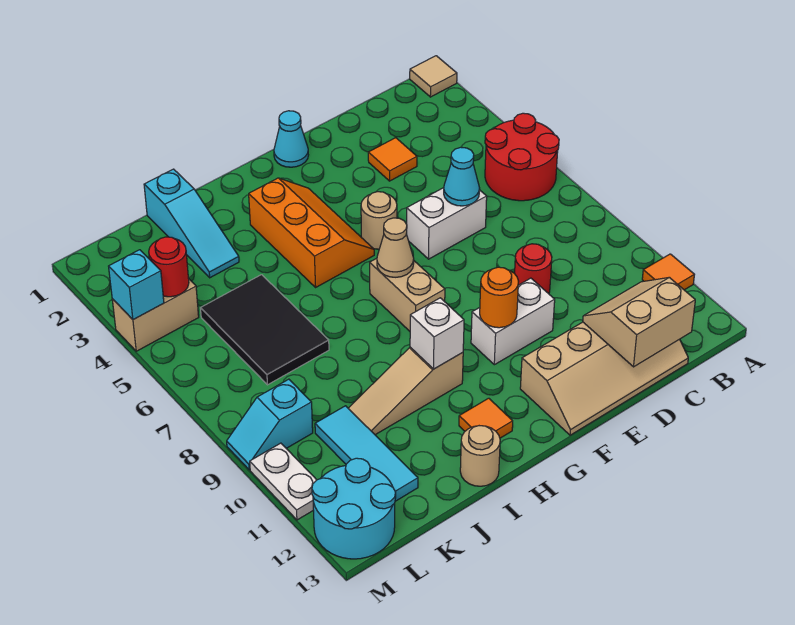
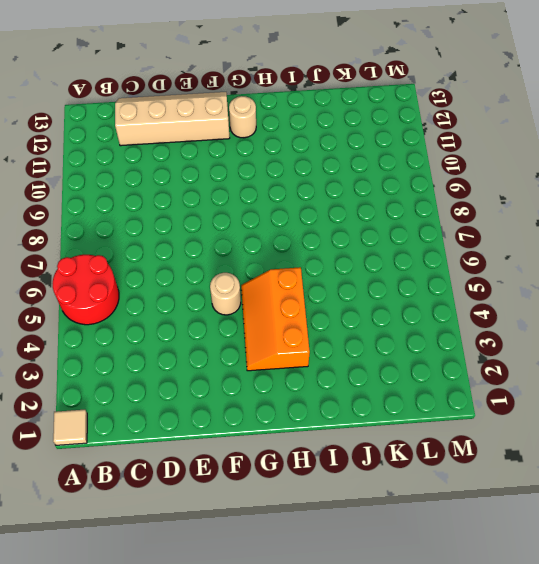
tan 1x1 round brick [229,96,256,138] -> tan 1x1 round brick moved to [460,426,500,486]
none -> orange 1x1 tile [642,254,694,290]
none -> orange 1x1 tile [368,138,417,181]
none -> white 1x2 brick [407,188,487,259]

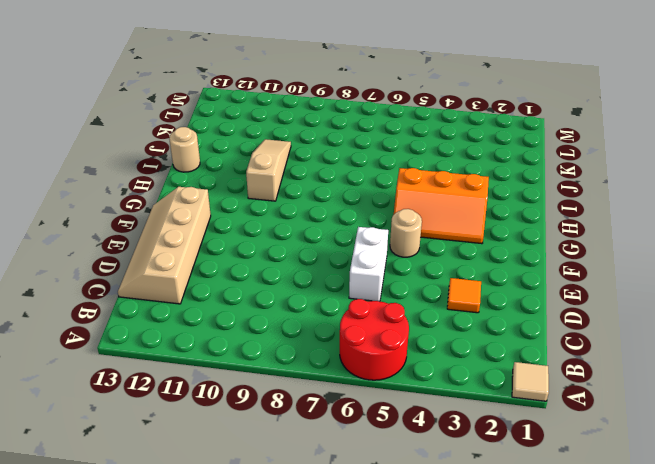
none -> orange 1x1 tile [642,254,694,290]
none -> red 1x1 round brick [515,244,552,294]
none -> white 1x2 brick [471,278,555,365]

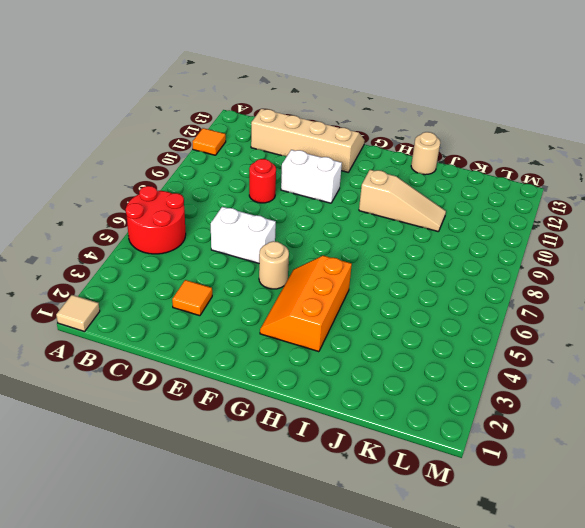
none -> cyan 1x1 cone [274,111,308,167]
none -> tan 1x2 brick [370,258,445,331]
none -> orange 1x1 tile [459,398,513,438]

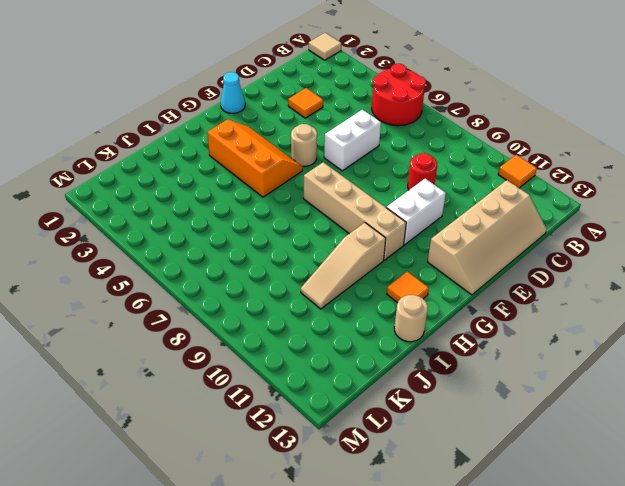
tan 1x4 brick [304,162,406,260] -> tan 1x2 brick [370,258,445,331]
none -> cyan 1x3 slope [144,169,239,278]
none -> black 2x3 tile [201,275,329,385]
none -> cyan 1x3 tile [315,406,418,501]

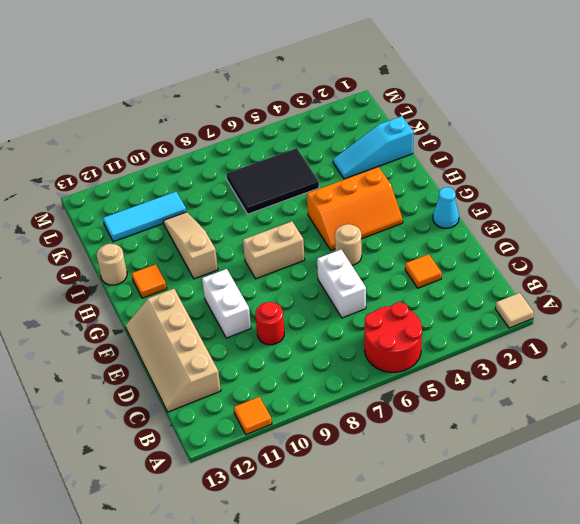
none -> tan 1x2 brick [112,279,199,351]
none -> cyan 1x2 slope [227,379,313,470]
none -> cyan 2x2 round brick [312,458,396,559]

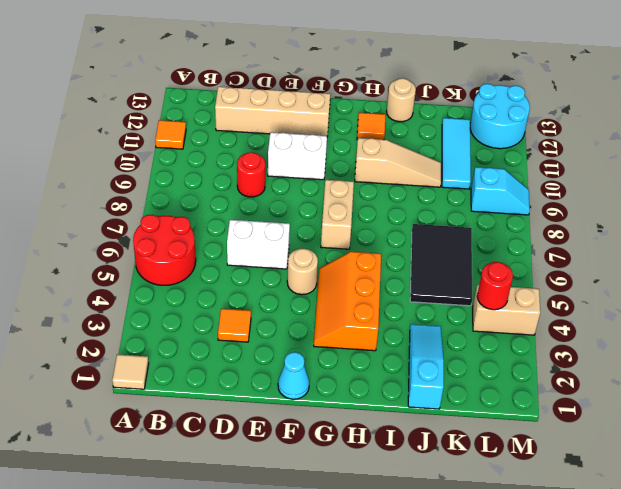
none -> white 1x2 plate [250,443,316,520]
none -> tan 2x2 slope [583,277,695,367]
none -> cyan 1x1 cone [444,147,479,206]

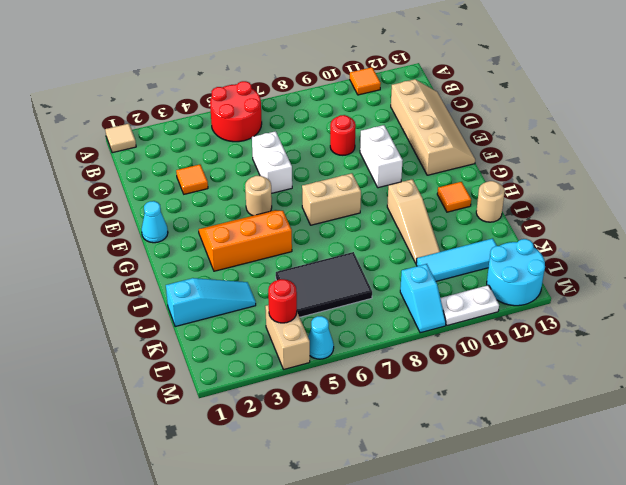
cyan 1x1 cone [308,316,334,359] -> cyan 1x1 cone moved to [444,147,479,206]
none -> tan 2x2 slope [583,277,695,367]
none -> orange 1x1 round brick [480,267,519,328]
none -> tan 1x1 cone [377,218,414,277]

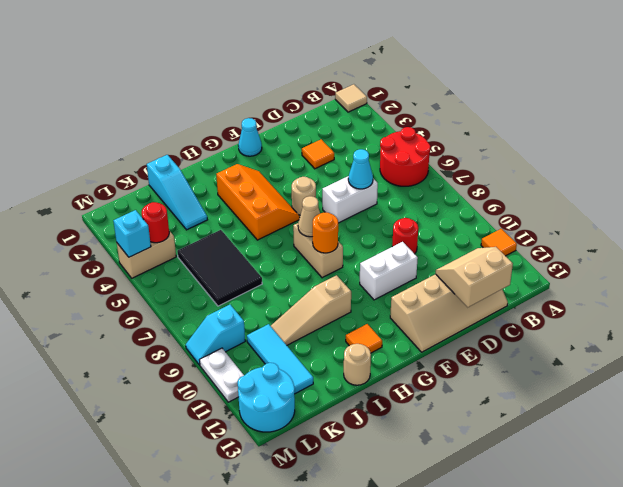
orange 1x1 round brick [313,212,338,253] -> orange 1x1 round brick moved to [480,267,519,328]
none -> white 1x1 brick [410,298,464,369]

